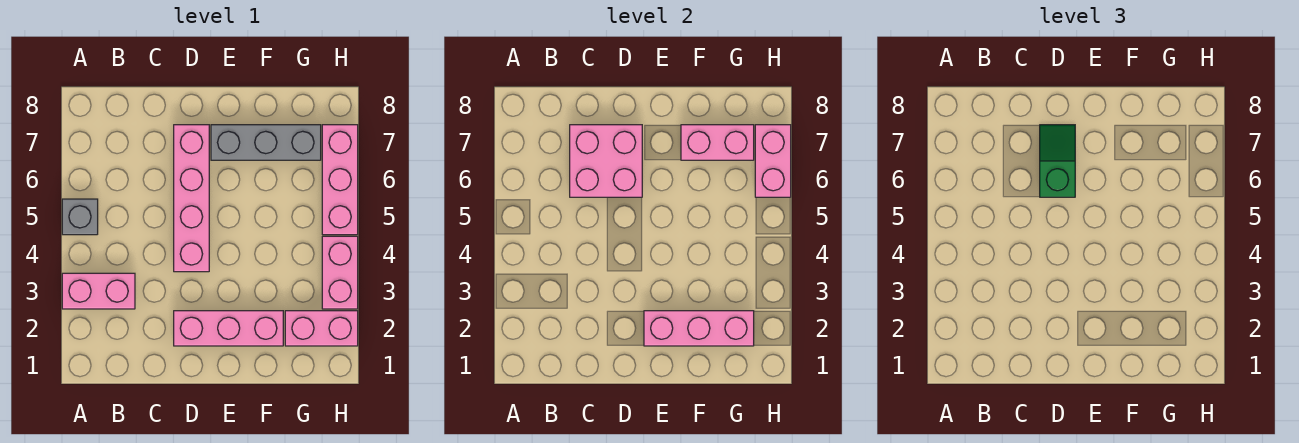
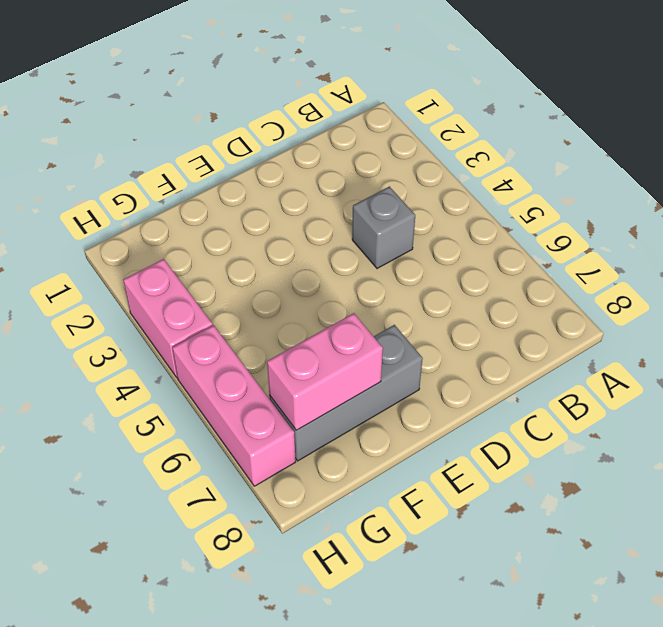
grey 1x1 brick [352,186,415,269] -> grey 1x1 brick moved to [62,199,98,235]
none -> pink 1x2 brick [62,273,135,309]
none -> pink 1x3 brick [174,311,283,346]
none -> pink 1x4 brick [174,125,209,272]

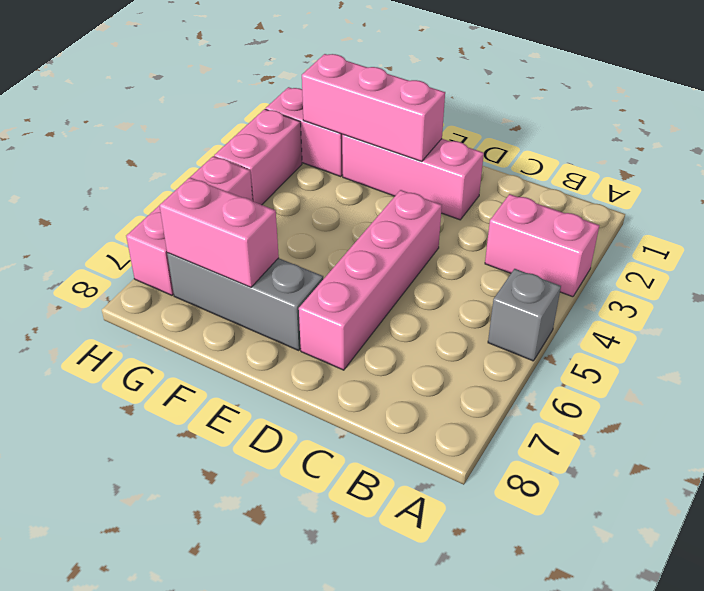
none -> pink 2x2 brick [570,125,642,197]
none -> pink 1x2 brick [755,125,791,197]
none -> green 1x2 slope [1040,125,1075,197]

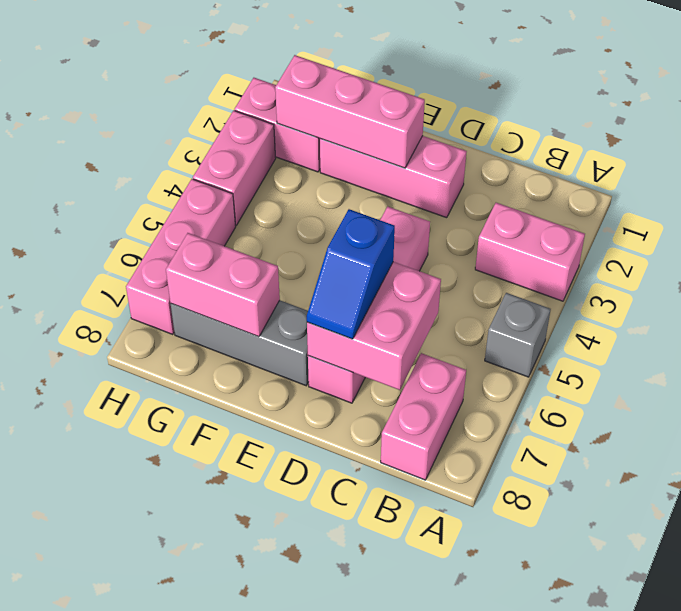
pink 1x2 brick [381,353,466,480] -> pink 1x2 brick moved to [755,125,791,197]
blue 1x2 slope [307,209,395,339] -> green 1x2 slope [1040,125,1075,197]

